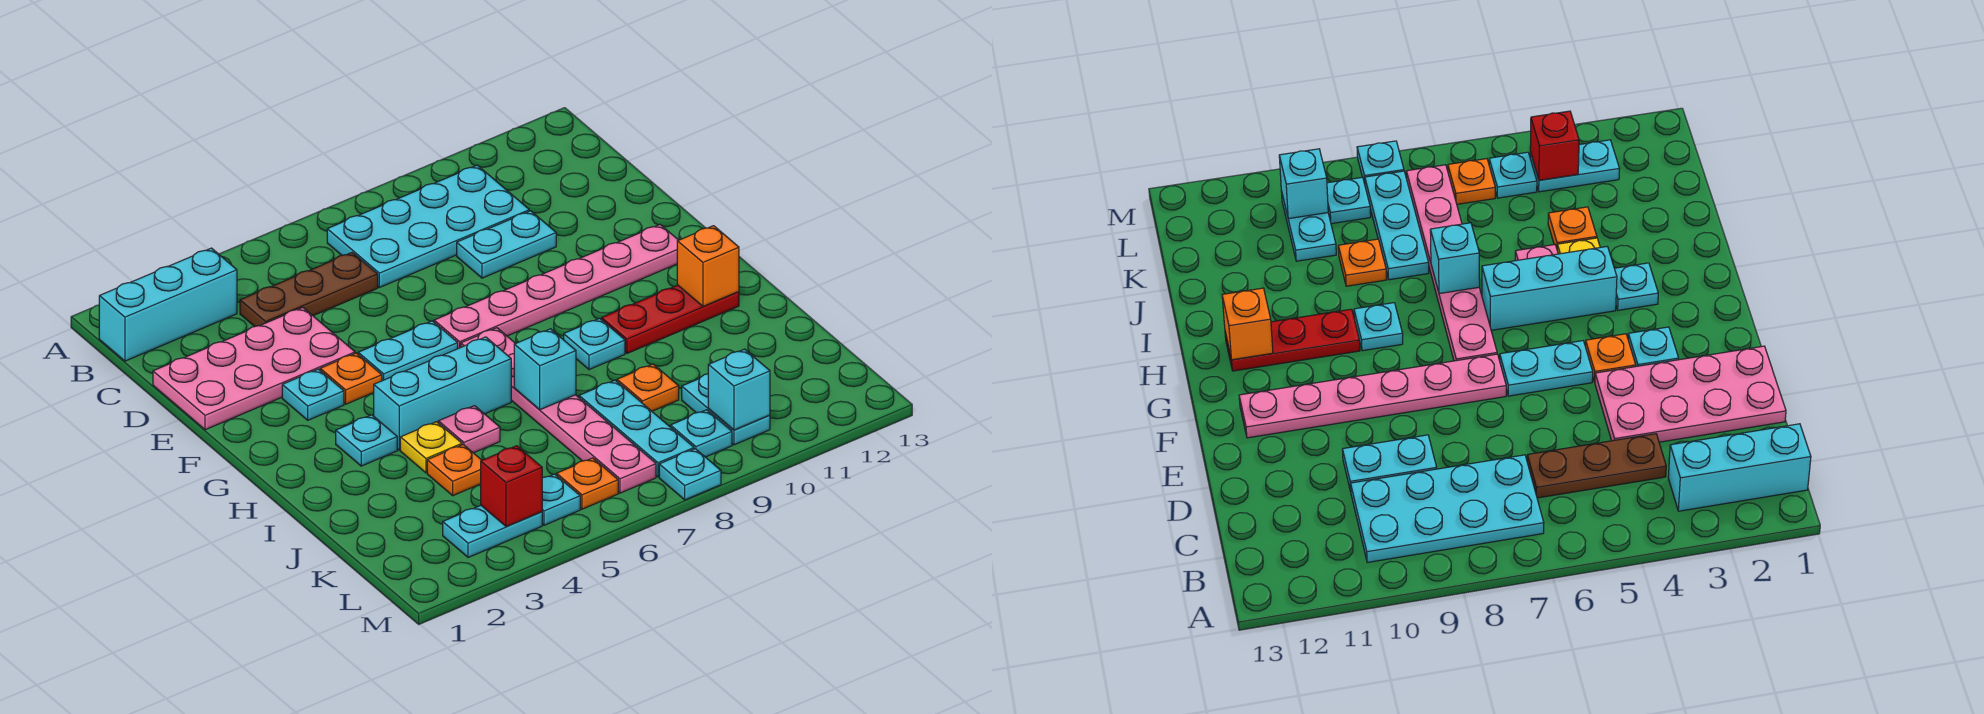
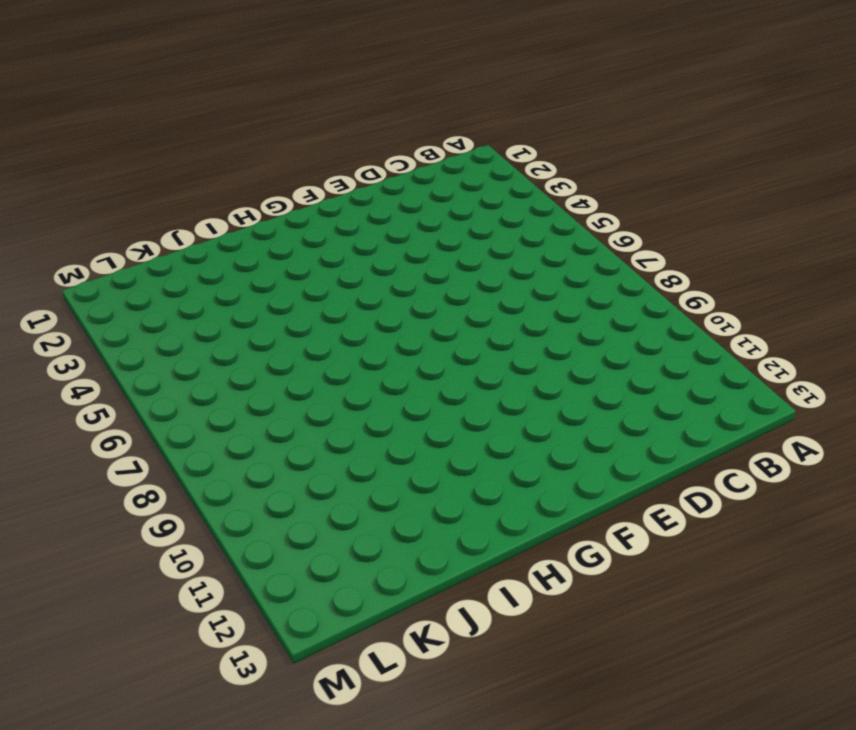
none -> cyan 1x3 brick [99,248,237,361]
none -> cyan 2x4 plate [327,165,529,287]
none -> brown 1x3 plate [240,253,378,327]

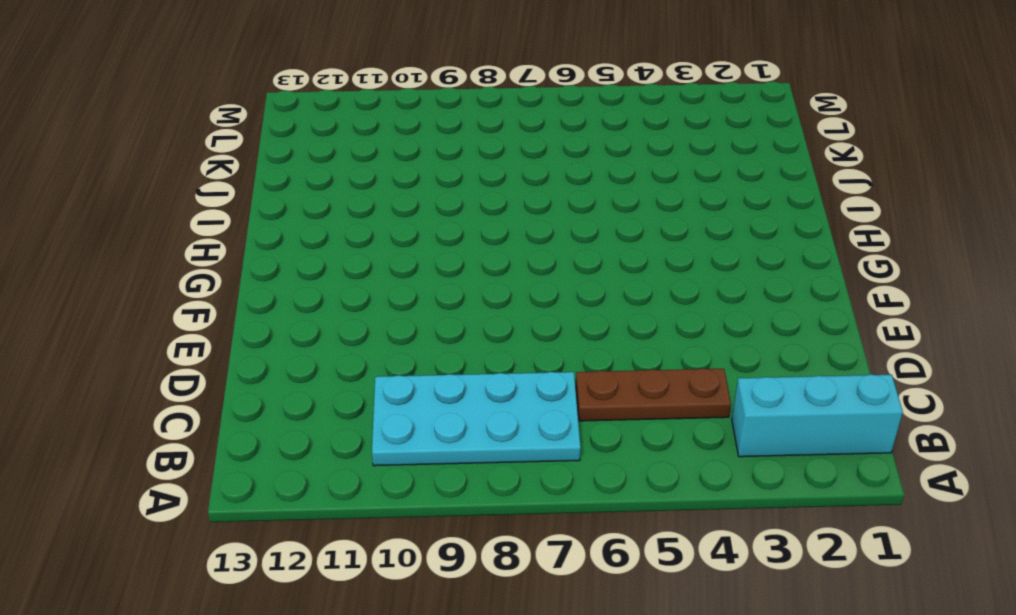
none -> pink 2x4 plate [153,308,355,430]
none -> cyan 1x2 plate [457,211,556,278]
none -> cyan 1x1 plate [282,369,344,420]

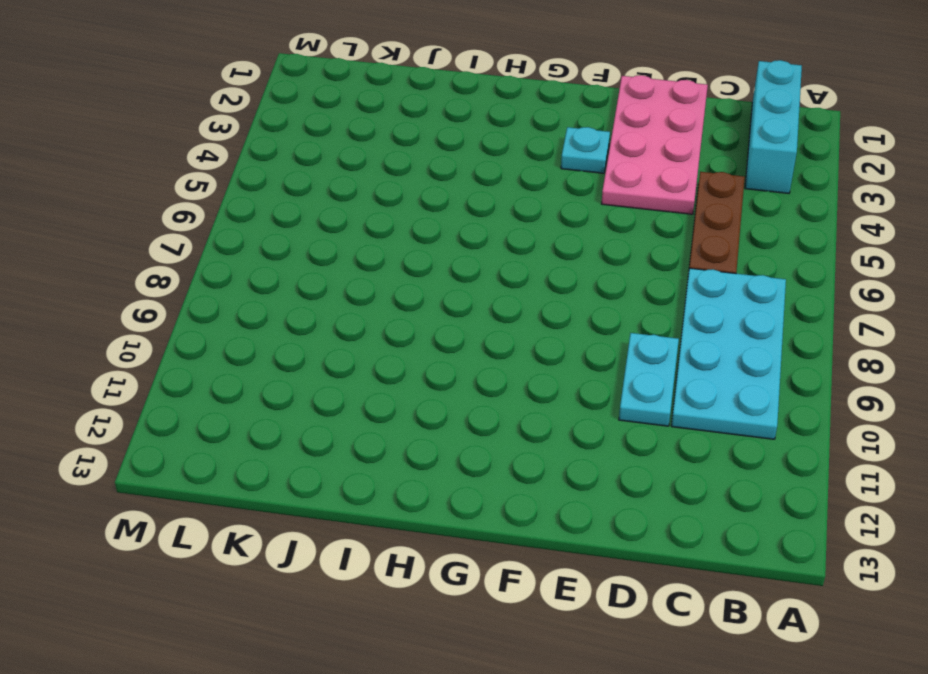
none -> orange 1x1 plate [320,353,382,404]
none -> cyan 1x2 plate [358,321,458,381]
none -> pink 1x6 plate [434,225,678,348]

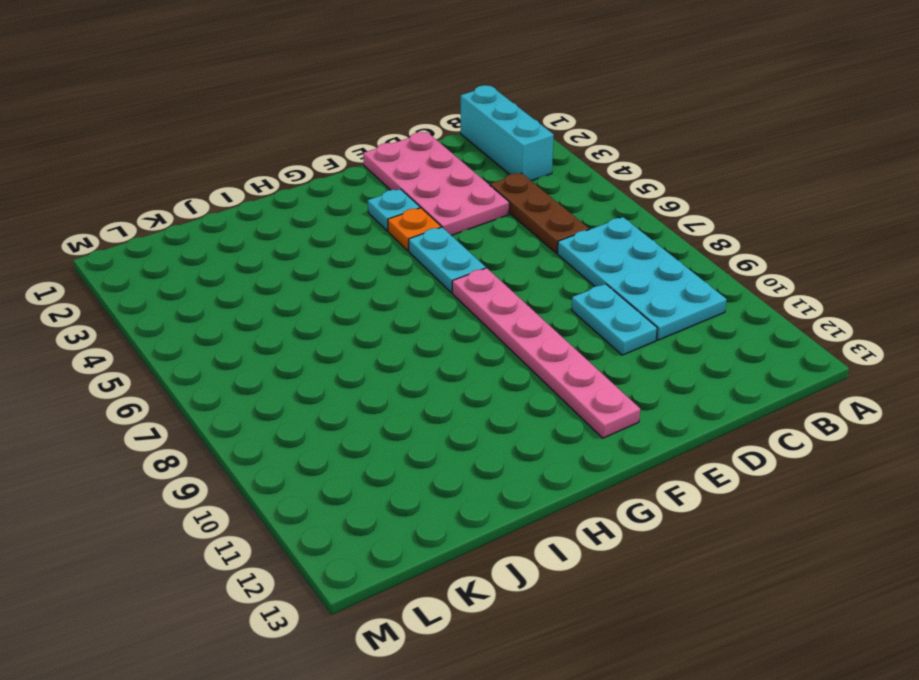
none -> pink 1x6 plate [461,328,656,493]
none -> cyan 1x1 plate [336,415,397,466]
none -> cyan 1x3 brick [374,337,511,450]

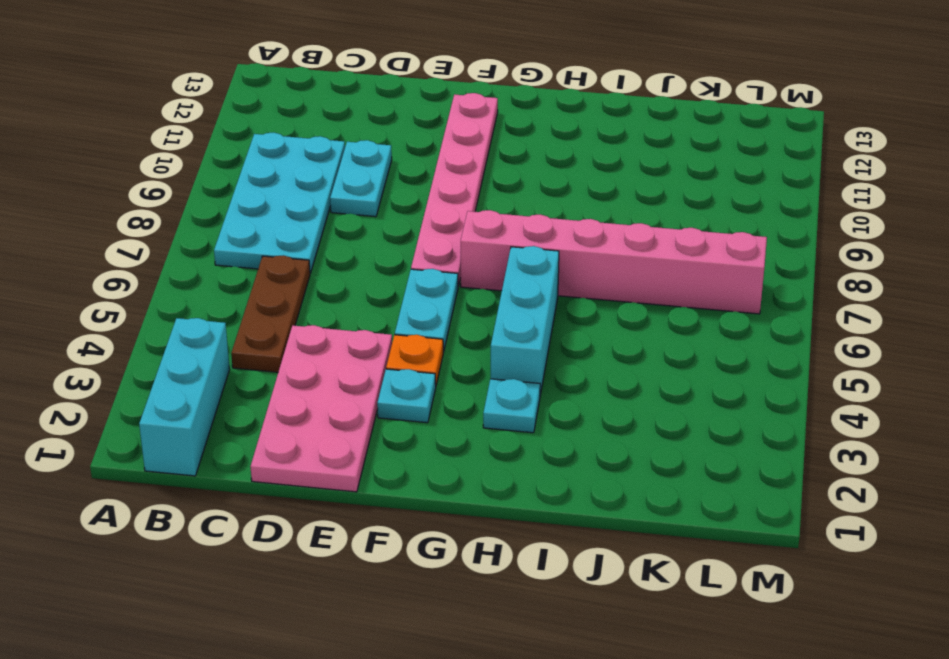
pink 1x6 brick [461,210,767,314] -> pink 1x6 plate [461,328,656,493]
none -> cyan 1x1 plate [564,318,625,370]
none -> red 1x3 plate [602,285,739,353]
none -> yellow 1x1 plate [400,422,462,473]

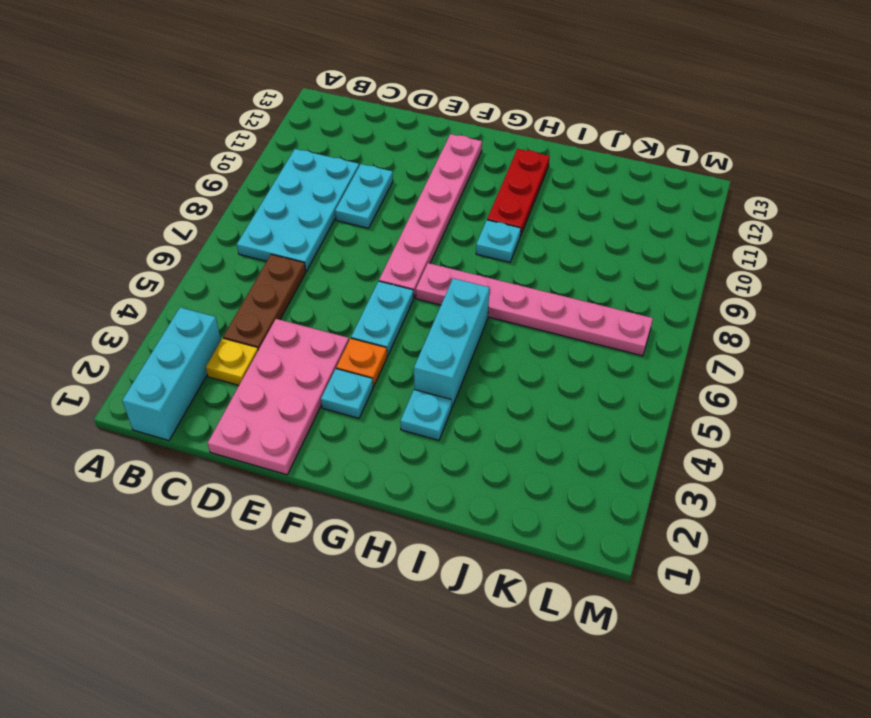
yellow 1x1 plate [206,338,258,385] -> yellow 1x1 plate moved to [400,422,462,473]
none -> pink 1x1 plate [438,406,500,453]
none -> orange 1x1 plate [427,445,482,496]
none -> cyan 1x3 plate [579,380,694,477]

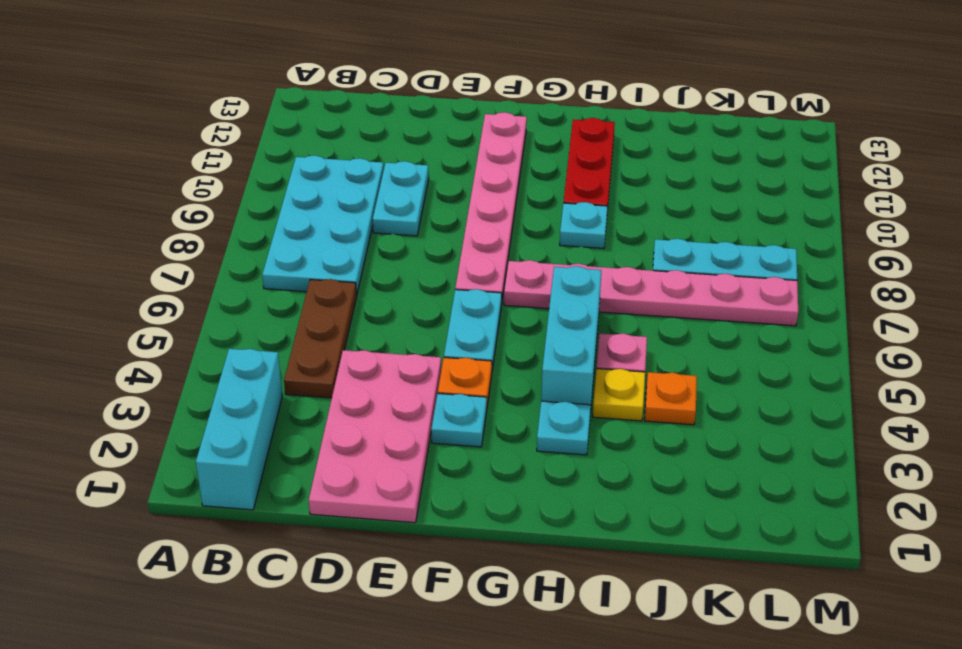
none -> orange 1x1 plate [617,364,679,411]
none -> cyan 1x2 plate [682,374,770,445]
none -> cyan 1x2 plate [443,506,542,558]

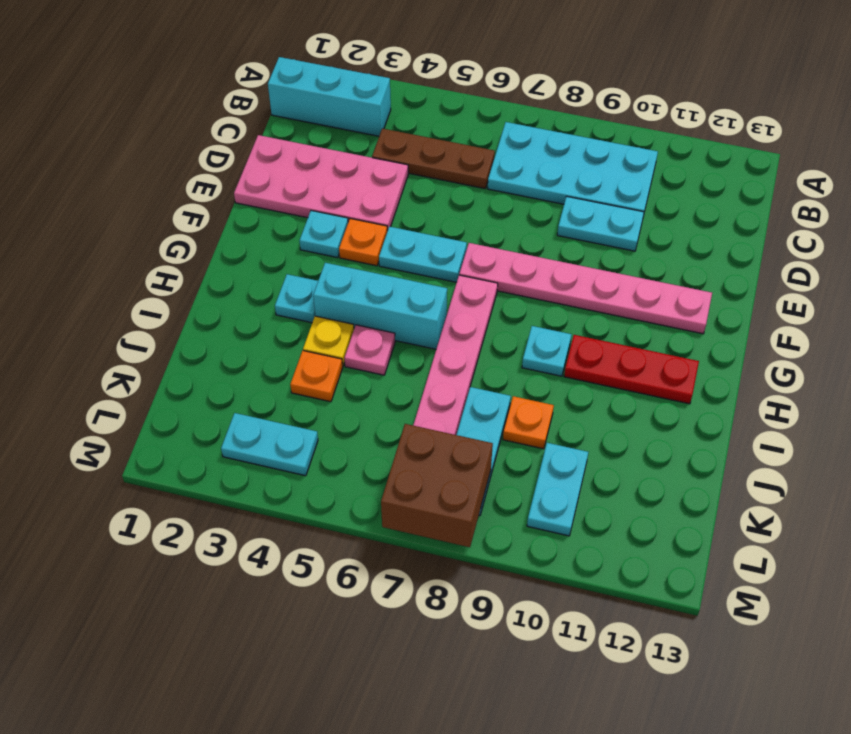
brown 2x2 brick [381,424,493,547] -> none
none -> cyan 1x1 plate [542,474,580,525]
none -> orange 1x1 plate [557,458,618,509]
none -> cyan 1x1 plate [670,410,732,457]

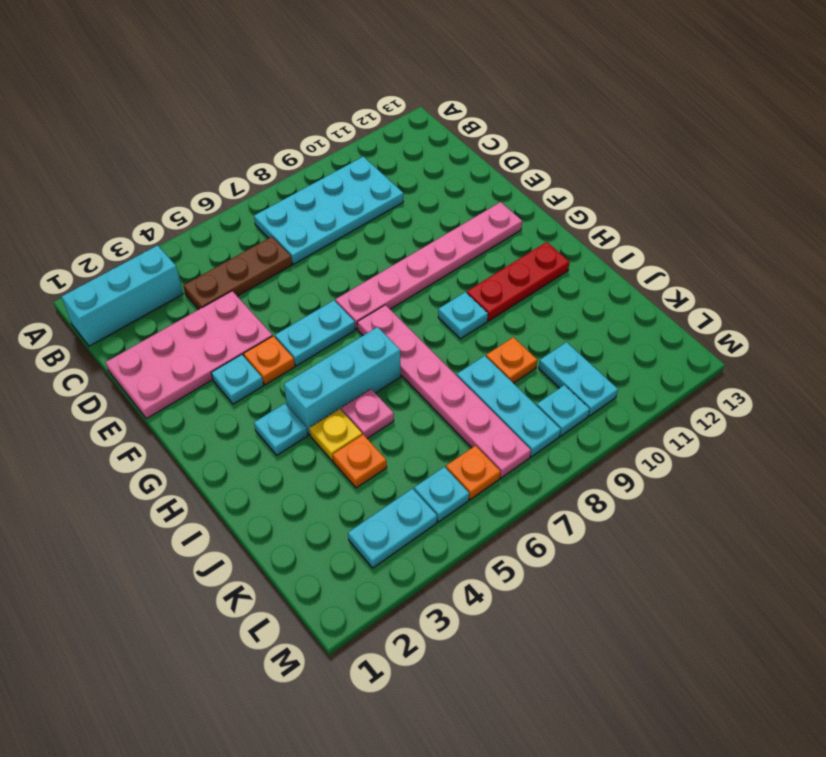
none -> cyan 1x2 plate [457,211,556,278]
none -> cyan 1x1 plate [659,449,721,500]
none -> orange 1x1 brick [677,226,739,306]

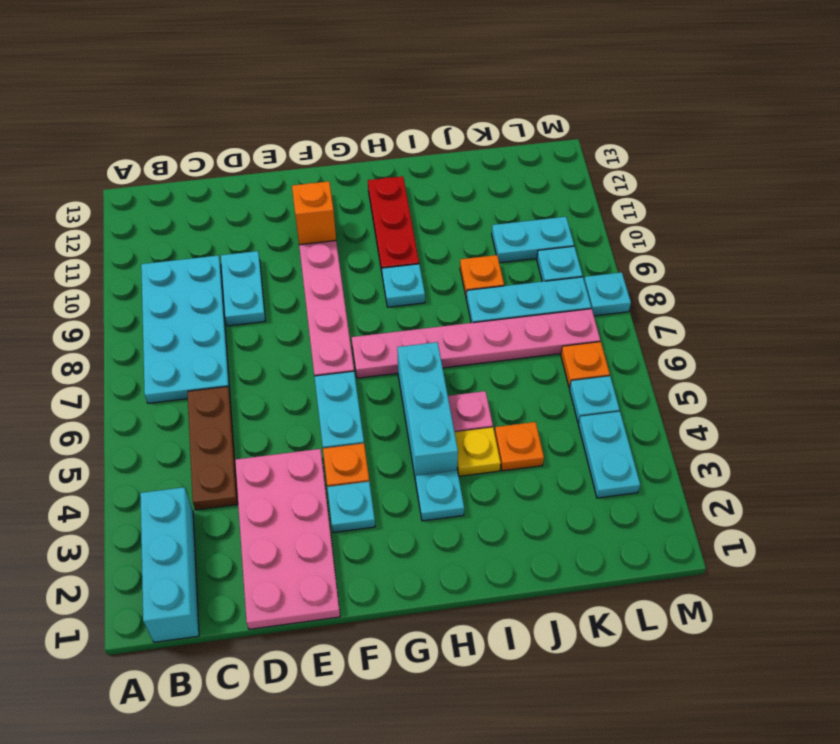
orange 1x1 brick [292,181,336,245] -> orange 1x1 brick moved to [677,226,739,306]
none -> cyan 1x1 brick [514,329,576,410]
none -> red 1x1 brick [481,446,542,527]
none -> cyan 1x1 brick [708,349,770,430]

